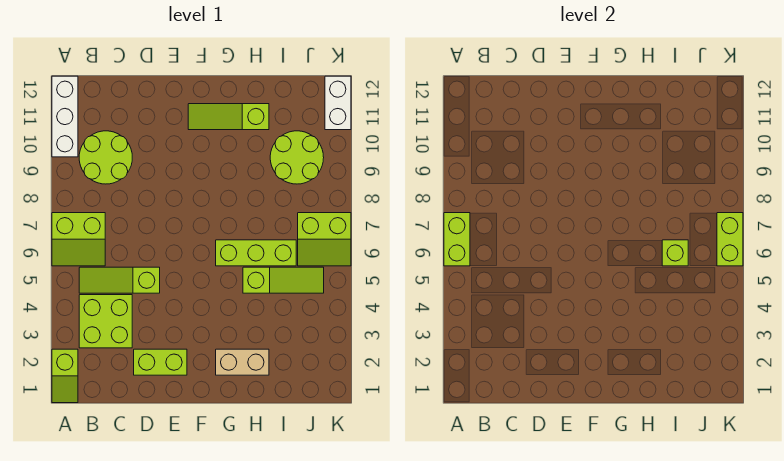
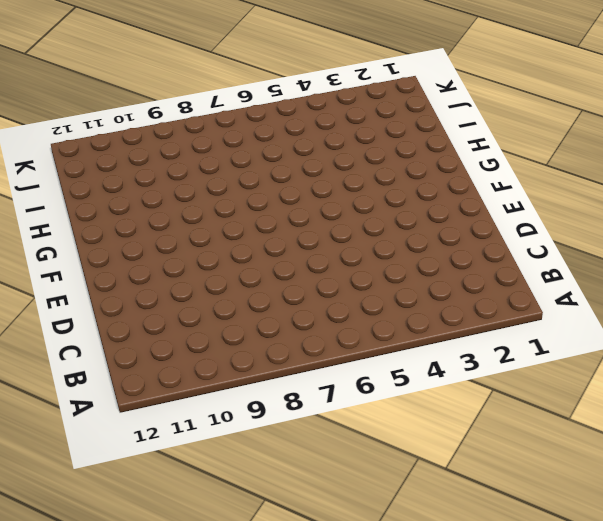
none -> lime 1x2 slope [52,349,78,403]
none -> lime 2x2 slope [52,213,105,266]
none -> white 1x3 brick [52,76,78,157]

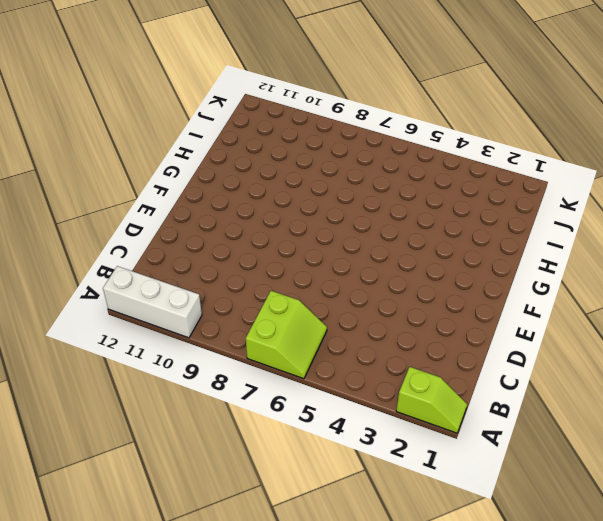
none -> lime 2x2 brick [79,295,132,348]
none -> lime 1x3 slope [79,267,160,293]
none -> lime 2x2 round brick [79,131,132,184]

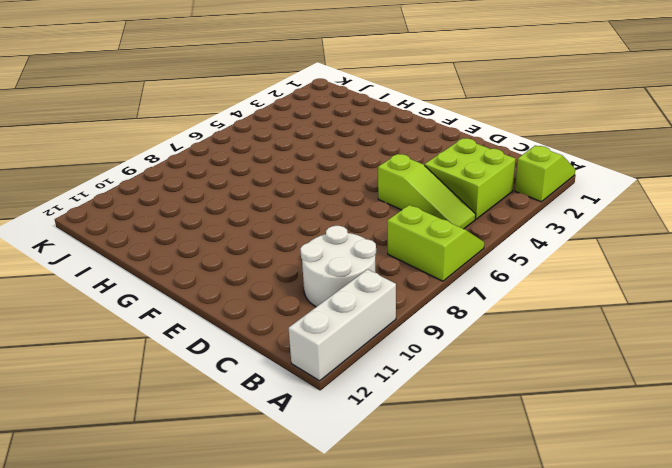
white 2x2 round brick [300,226,376,307] -> lime 2x2 round brick [79,131,132,184]
none -> lime 1x2 brick [134,349,187,375]
none -> lime 1x3 slope [188,104,269,130]
none -> tan 1x2 brick [216,349,269,375]

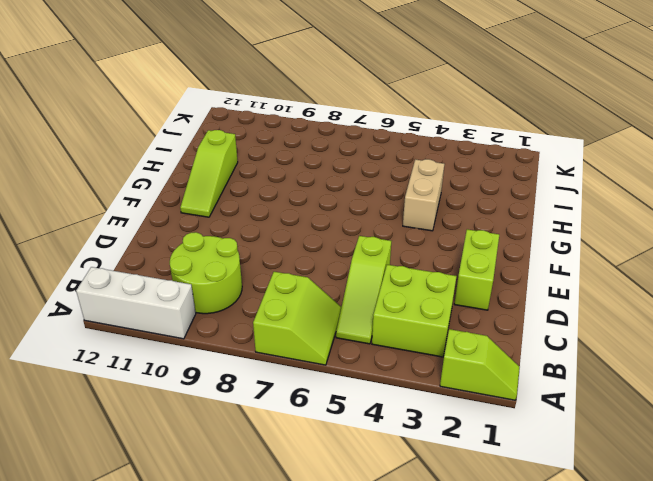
tan 1x2 brick [403,159,444,231] -> tan 1x2 brick moved to [216,349,269,375]
none -> lime 1x3 brick [216,240,296,266]
none -> lime 1x3 slope [243,267,324,293]
none -> lime 2x2 round brick [270,131,324,184]

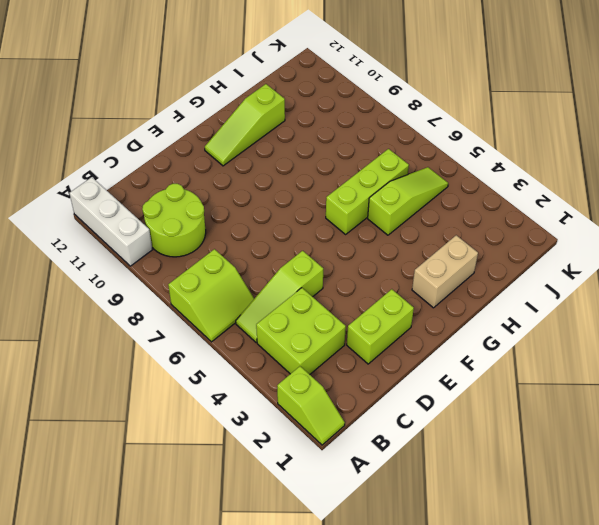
none -> lime 2x2 round brick [270,131,324,184]
none -> lime 2x2 slope [298,213,351,266]
none -> white 1x2 brick [325,76,351,130]

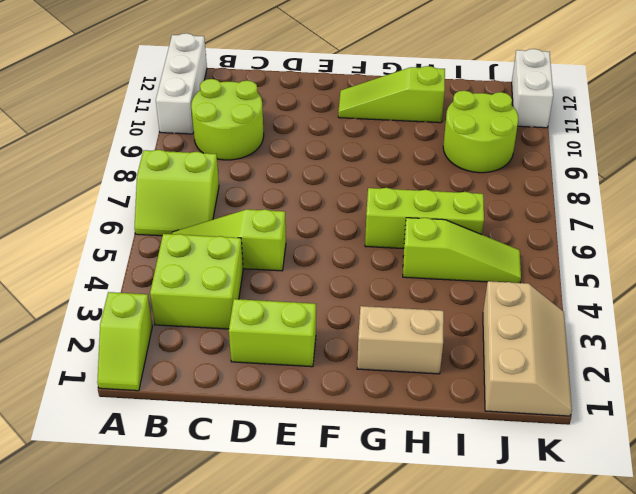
tan 2x3 slope [483,281,572,416] -> none
none -> lime 2x2 slope [298,213,351,266]
none -> lime 1x2 brick [444,213,470,266]
none -> lime 1x1 brick [662,240,688,266]

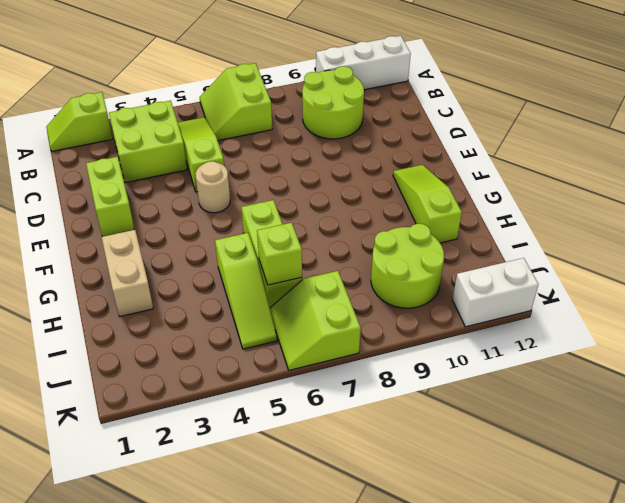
tan 1x1 round brick [195,161,230,213] -> none
none -> lime 1x2 brick [444,213,470,266]
none -> lime 1x2 brick [717,213,743,266]

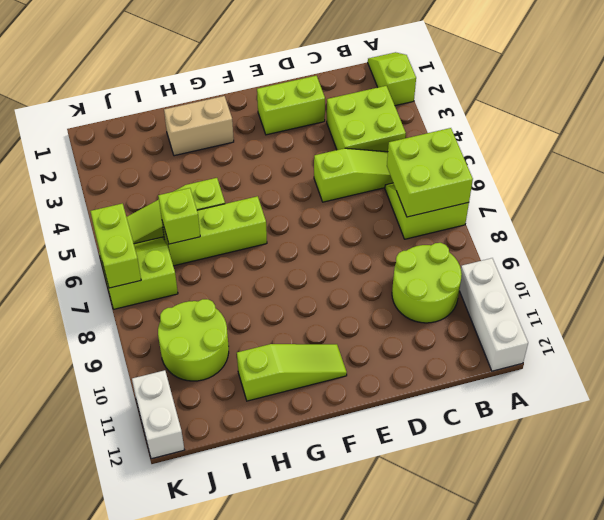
lime 2x2 brick [387,128,473,217] -> lime 1x2 brick [444,213,470,266]

